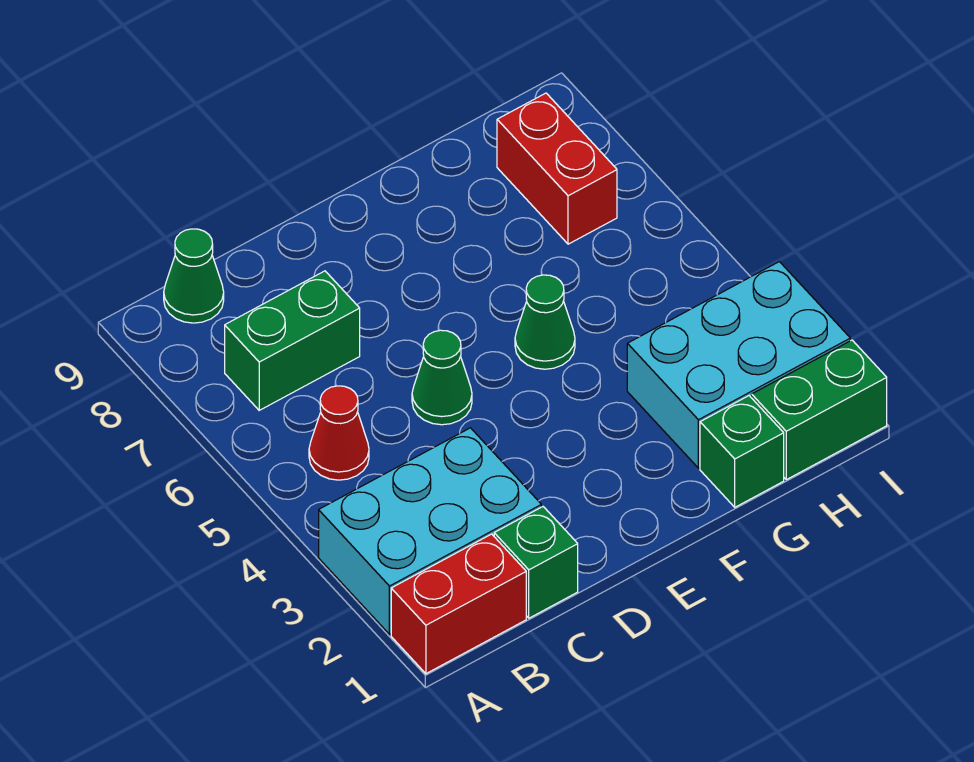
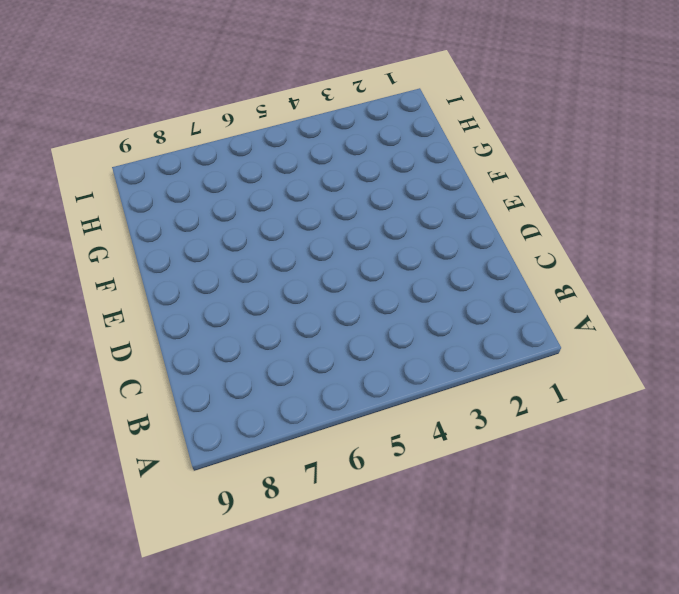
none -> red 1x2 brick [391,534,526,674]
none -> cyan 2x3 brick [319,428,541,634]
none -> red 1x1 cone [309,386,369,480]

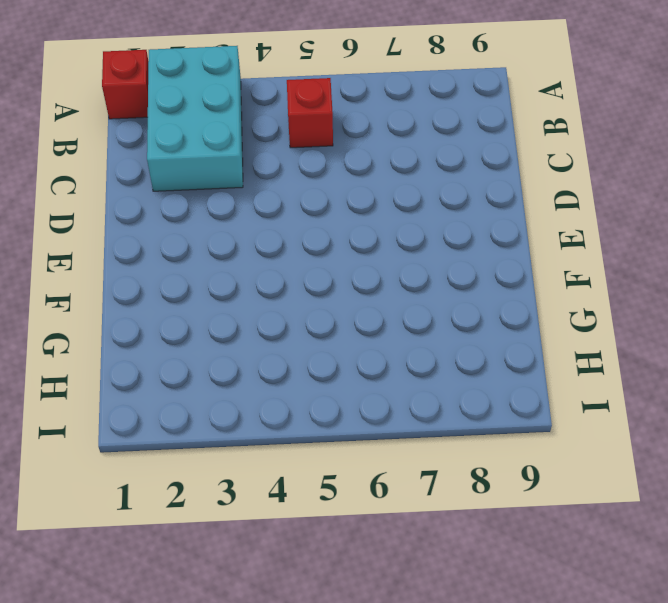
red 1x1 brick [102,50,149,119] -> red 1x2 brick [391,534,526,674]
red 1x1 brick [287,78,333,148] -> red 1x1 cone [309,386,369,480]
none -> green 1x2 brick [225,271,360,410]
none -> green 1x1 cone [164,229,224,323]
none -> green 1x1 brick [494,507,578,618]

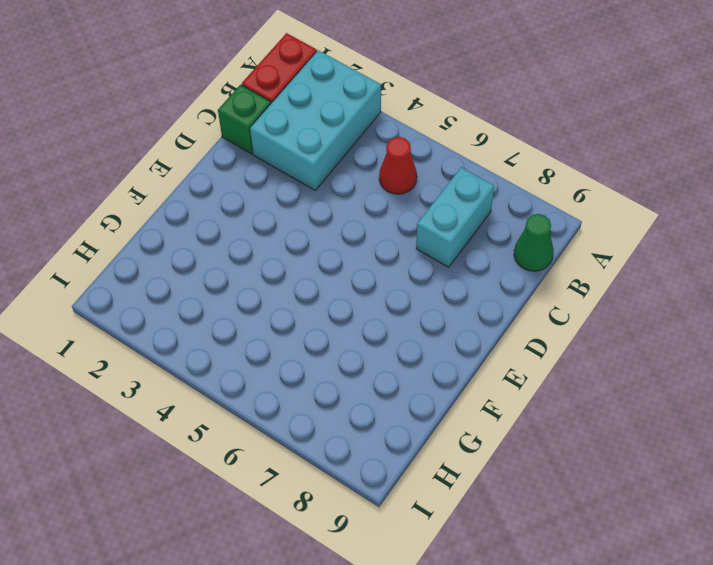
cyan 1x2 brick [416,168,494,267] -> green 1x2 brick [225,271,360,410]
none -> green 1x1 cone [412,330,472,425]
none -> green 1x1 cone [515,275,575,369]
none -> green 1x1 brick [700,396,784,507]

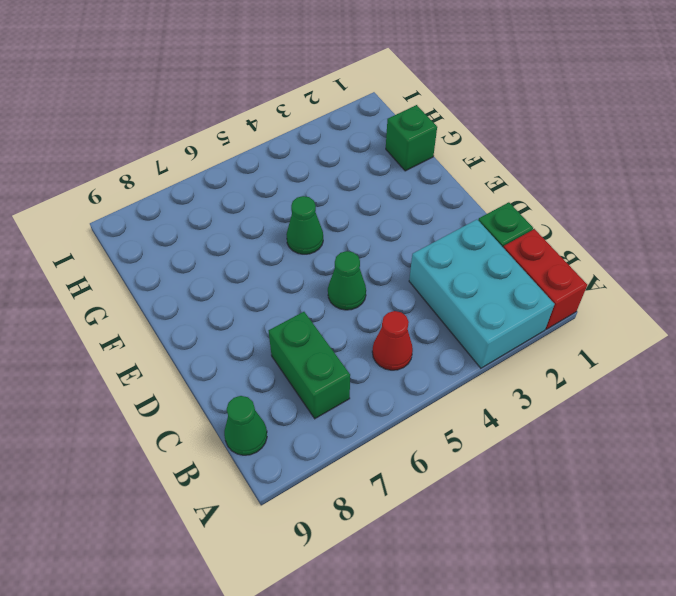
none -> cyan 2x3 brick [627,262,850,468]
none -> green 1x2 brick [752,340,887,480]
none -> red 1x2 brick [497,93,617,244]

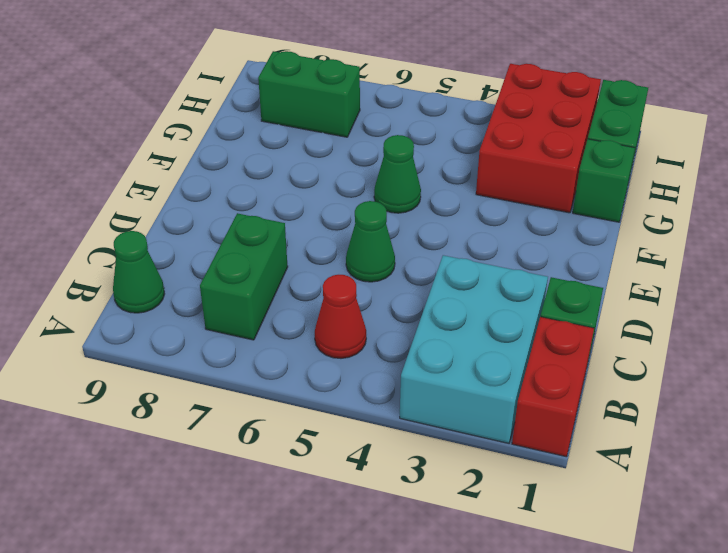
red 2x3 brick [476,64,601,213] -> cyan 2x3 brick [627,262,850,468]
green 1x2 brick [258,51,360,137] -> red 1x2 brick [497,93,617,244]

